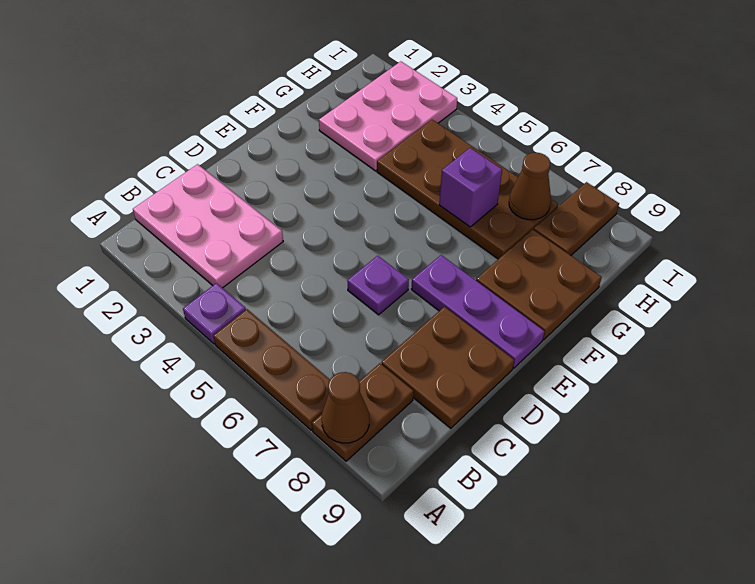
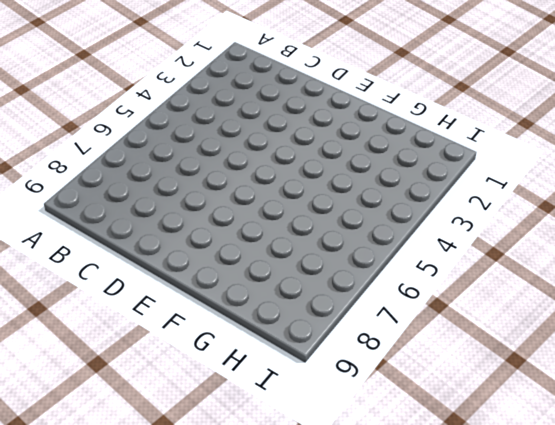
none -> purple 1x1 plate [183,283,246,344]
none -> brown 1x3 plate [213,309,330,430]
none -> brown 1x2 plate [312,363,414,461]

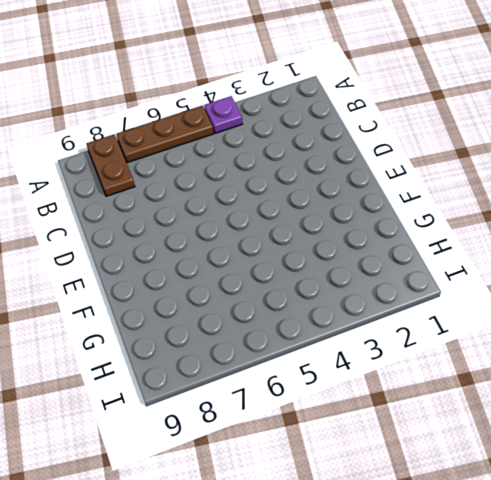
none -> pink 2x3 plate [133,164,283,288]
none -> brown 2x2 plate [382,307,514,428]
none -> purple 1x1 plate [347,256,409,315]

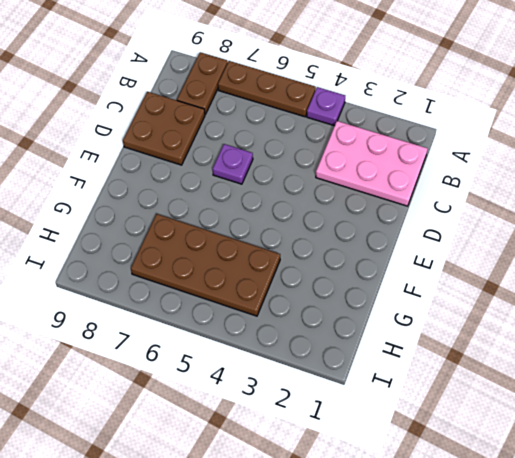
none -> purple 1x3 plate [411,255,545,368]
none -> brown 2x2 plate [476,229,602,340]
none -> pink 2x3 plate [319,61,457,171]

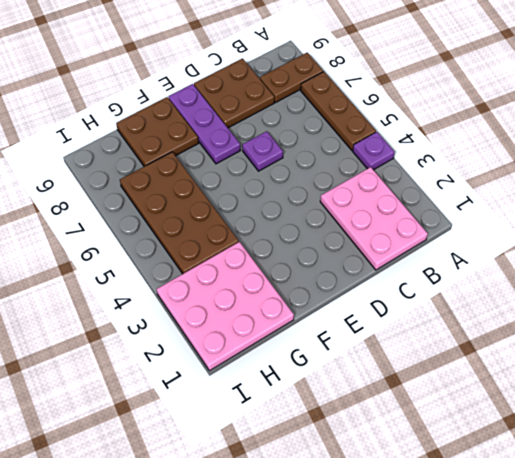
pink 3x3 plate [157,242,294,371] -> pink 2x3 plate [319,61,457,171]
none -> brown 1x2 plate [534,182,619,255]
none -> brown 1x1 cone [322,372,369,443]
none -> purple 1x1 brick [439,148,502,227]

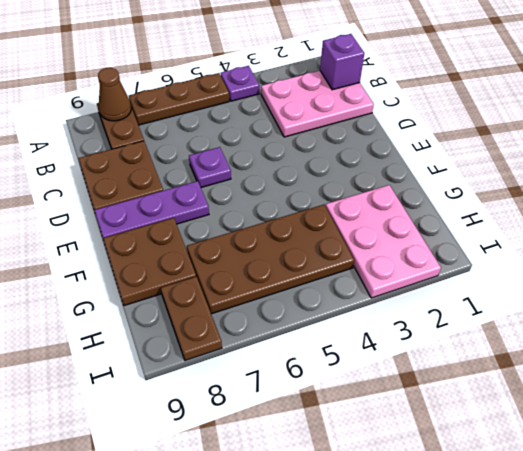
purple 1x1 brick [320,34,364,90] -> purple 1x1 brick moved to [439,148,502,227]
none -> brown 1x1 cone [509,153,551,220]

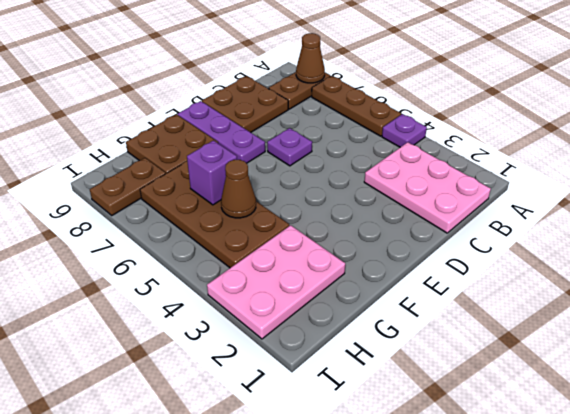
brown 1x1 cone [221,160,256,218] -> brown 1x1 cone moved to [509,153,551,220]

